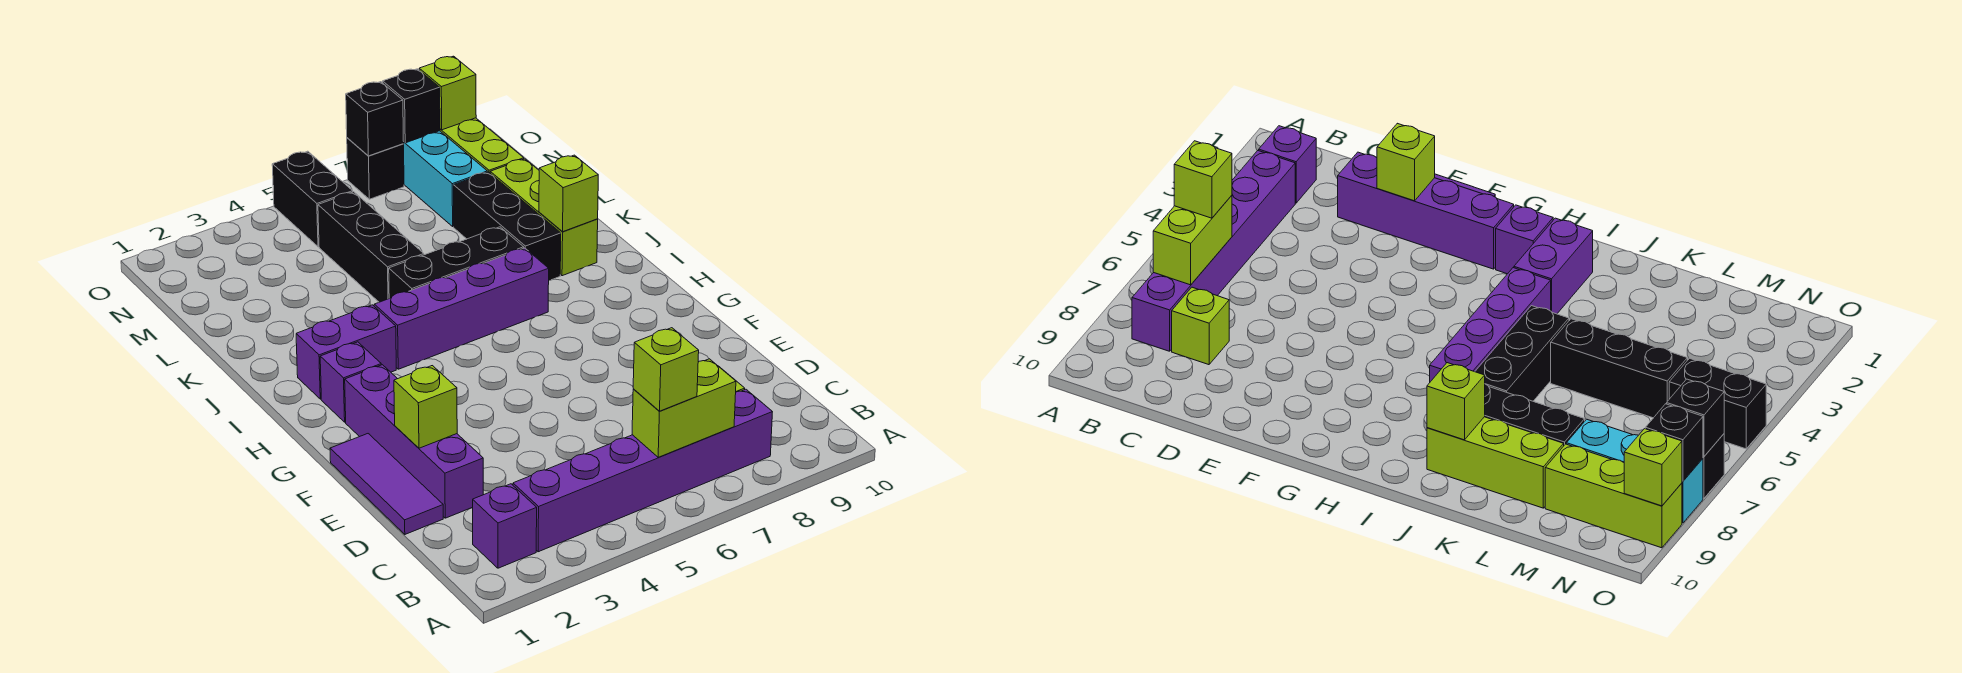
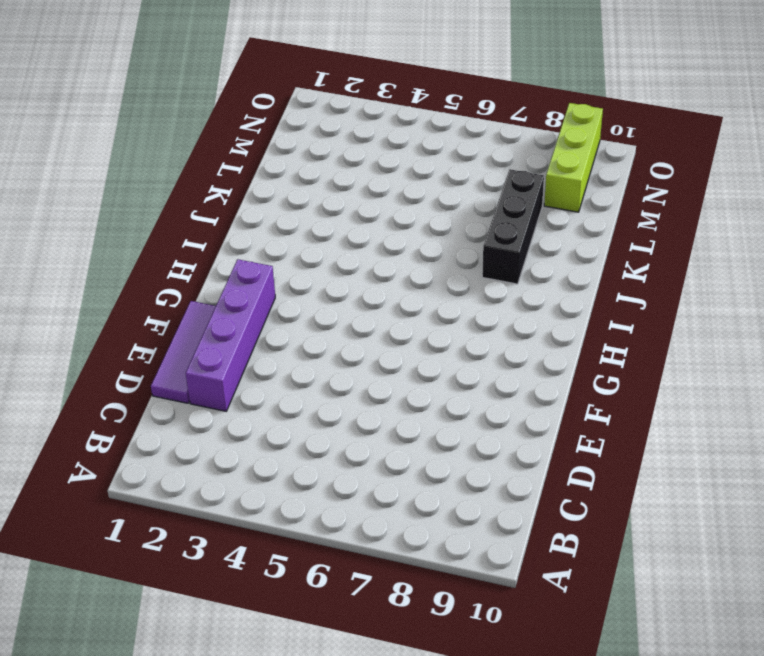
none -> purple 1x1 brick [473,484,537,568]
none -> purple 1x6 brick [513,389,772,552]
none -> lime 1x1 brick [1172,287,1229,365]

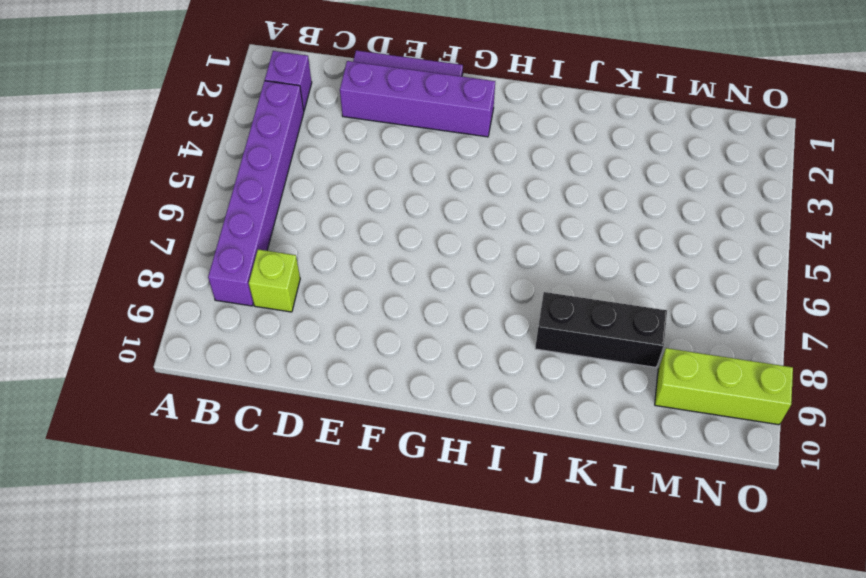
none -> purple 1x1 brick [320,342,381,422]
none -> purple 1x2 brick [296,305,396,399]
none -> purple 1x4 brick [374,248,549,369]

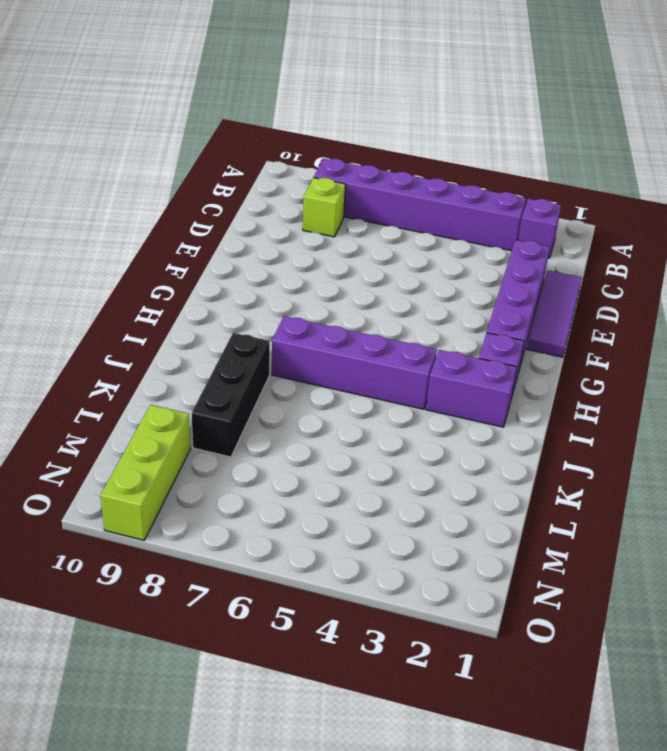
none -> black 1x3 brick [389,227,524,298]
none -> lime 1x3 brick [490,159,598,276]
none -> black 1x3 brick [318,192,424,302]

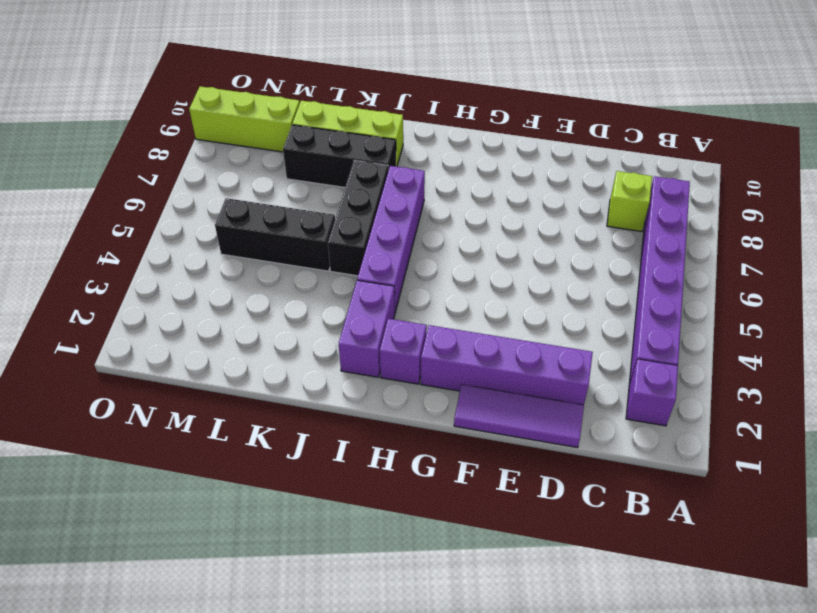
none -> cyan 1x3 brick [404,131,487,227]
none -> black 1x2 brick [272,151,353,247]
none -> black 1x1 brick [347,138,404,199]

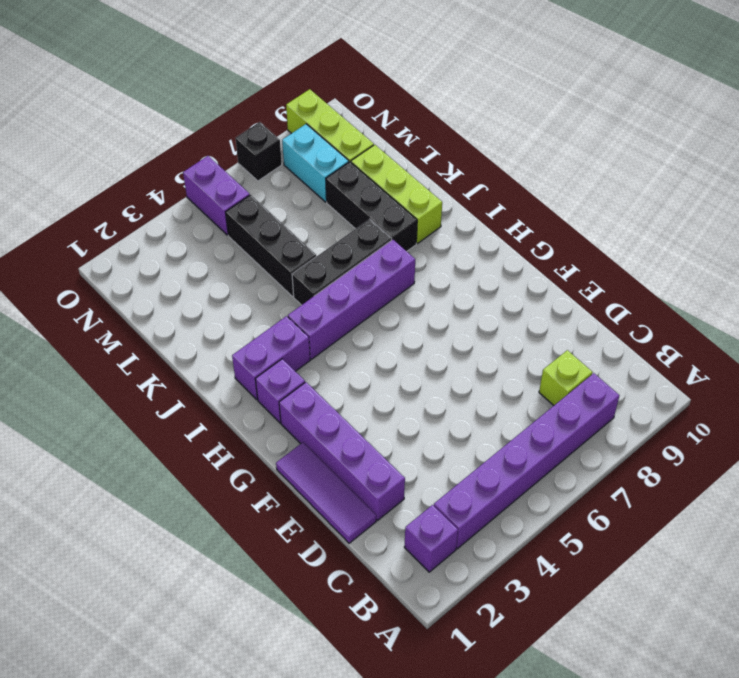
cyan 1x2 brick [282,124,349,202] -> cyan 1x3 brick [404,131,487,227]
purple 1x2 brick [183,156,250,235] -> black 1x2 brick [272,151,353,247]
none -> lime 1x2 brick [632,359,736,457]
none -> lime 1x1 brick [394,366,457,448]
none -> lime 1x1 brick [539,155,598,232]

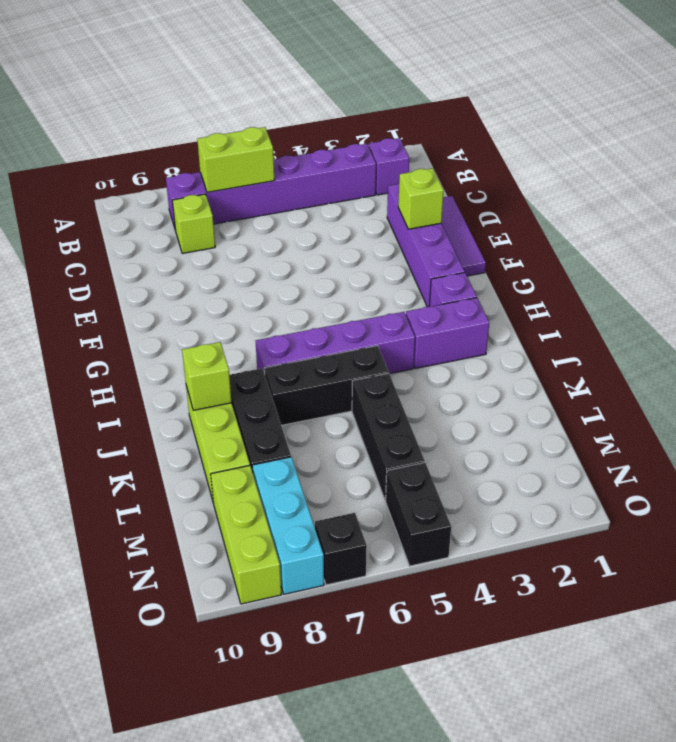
none -> black 1x1 brick [346,82,404,156]
none -> black 1x1 brick [383,69,440,143]
none -> lime 1x1 brick [419,56,476,130]

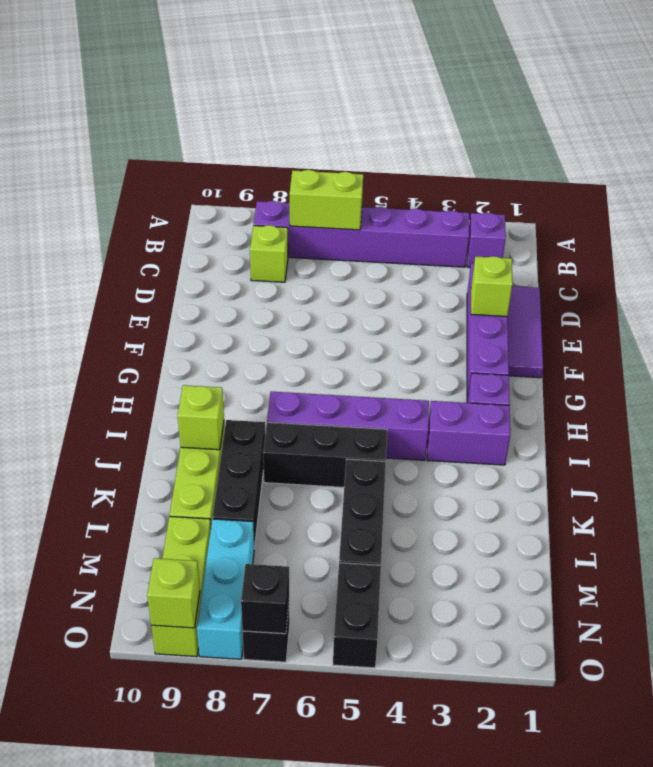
none -> black 1x1 brick [383,69,440,143]
none -> lime 1x1 brick [633,328,699,411]

